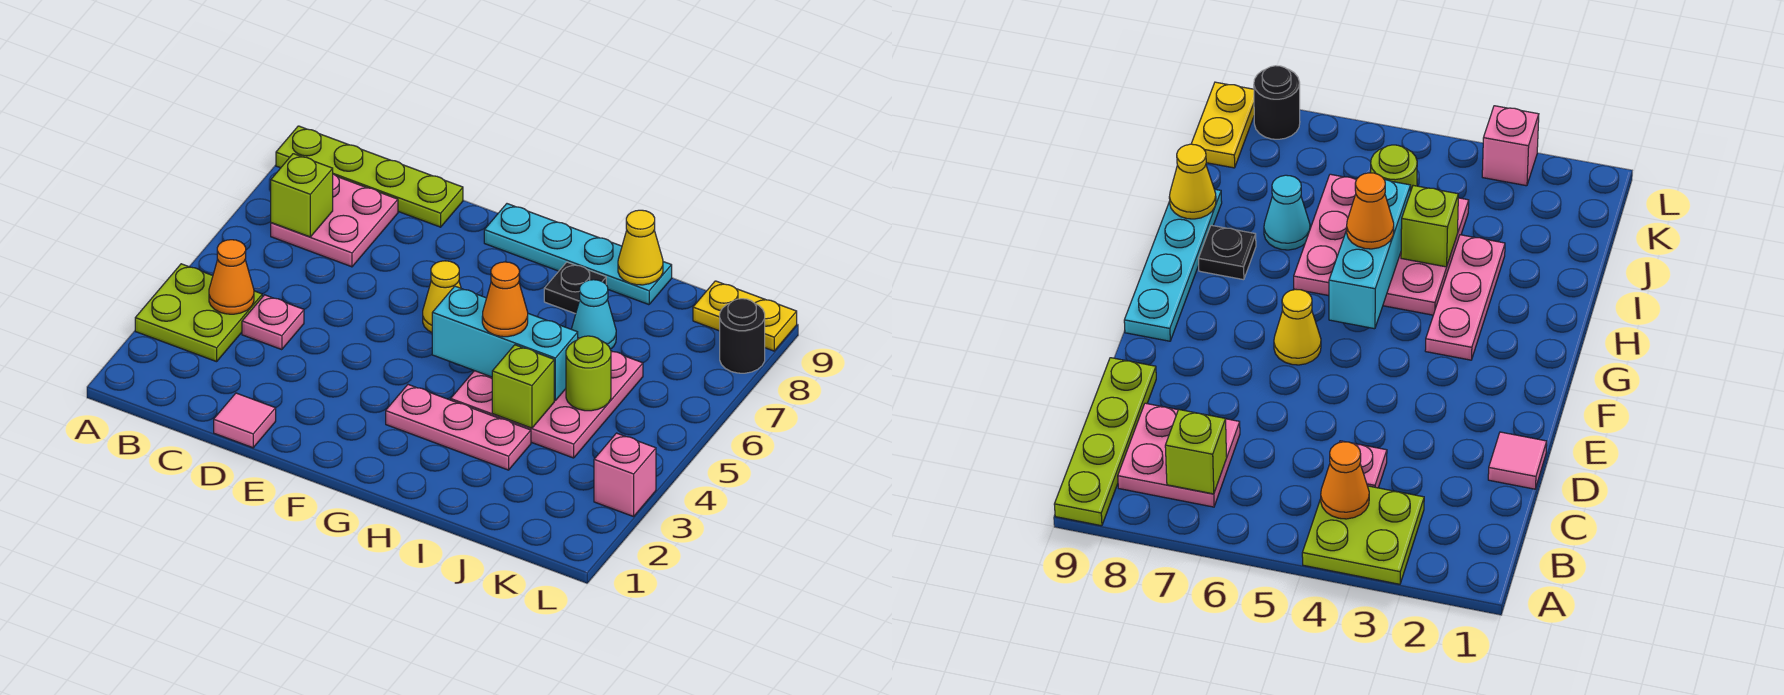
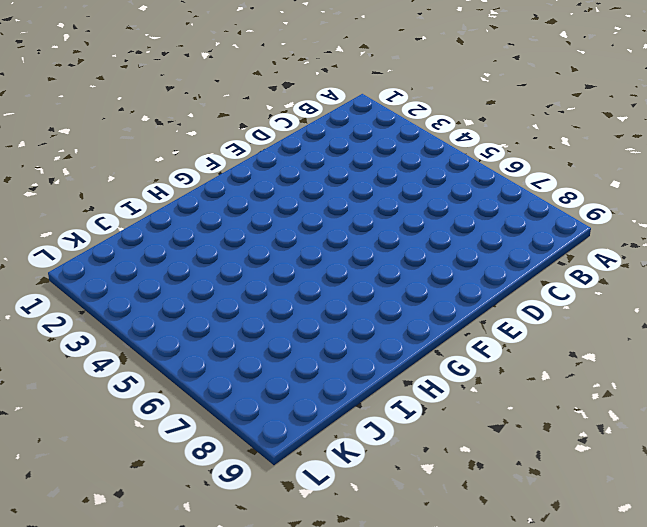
none -> lime 2x2 plate [135,264,262,362]
none -> lime 1x4 plate [276,126,463,227]
none -> pink 2x2 plate [271,174,398,267]

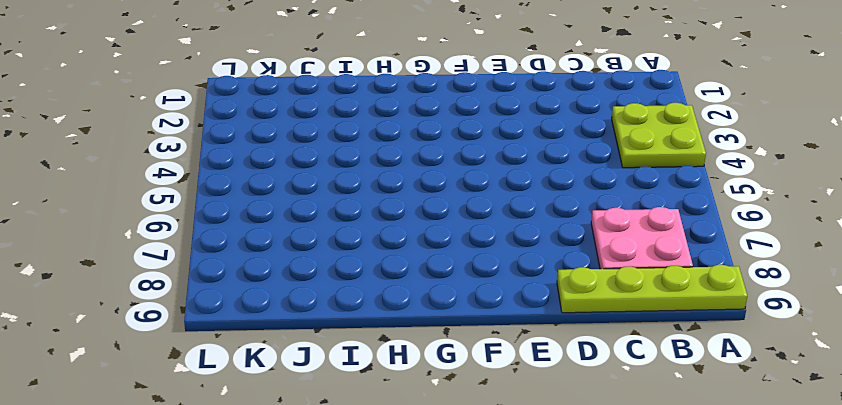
none -> pink 1x1 plate [242,295,304,350]
none -> pink 1x1 tile [214,393,276,448]
none -> yellow 1x1 cone [423,261,461,332]

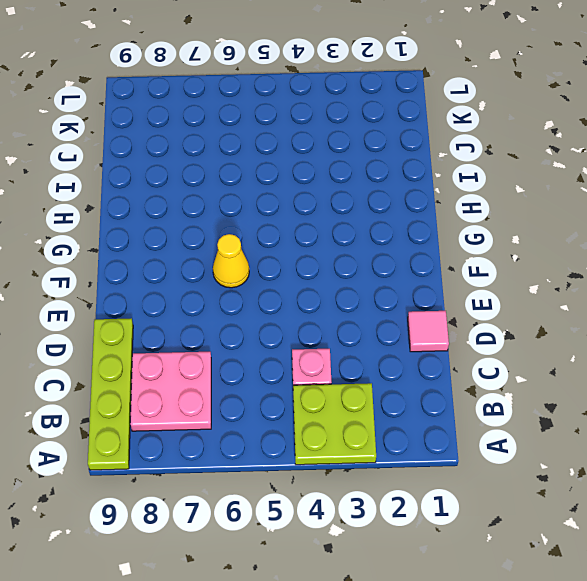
none -> cyan 1x4 plate [484,204,672,305]
none -> pink 1x3 plate [386,385,531,470]
none -> pink 3x3 plate [451,338,643,458]

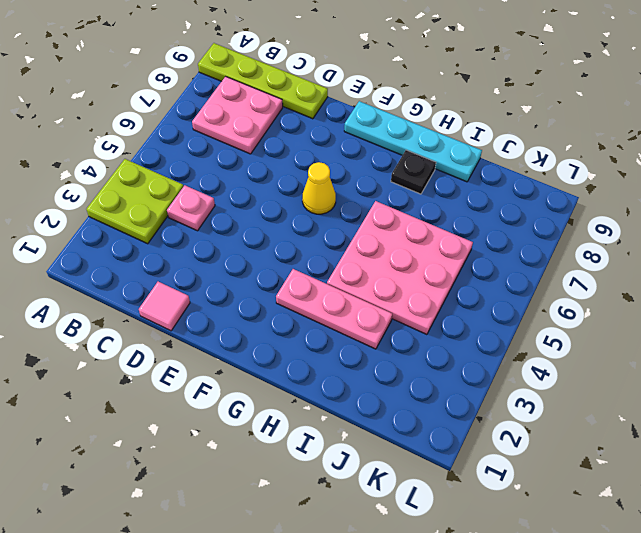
none -> cyan 1x1 cone [571,280,616,349]
none -> yellow 1x2 plate [693,281,797,351]
none -> pink 1x1 brick [594,433,656,517]

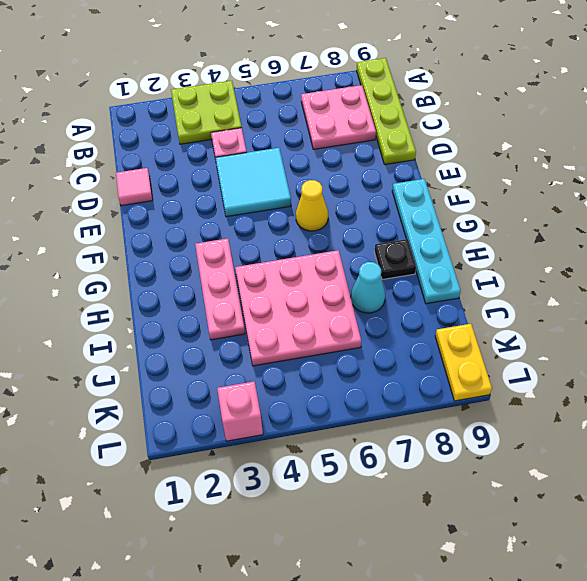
cyan 2x2 tile [215,148,291,217] -> none
none -> black 1x1 round brick [720,299,765,373]
none -> orange 1x1 cone [209,240,254,314]
none -> lime 1x1 brick [271,154,333,237]

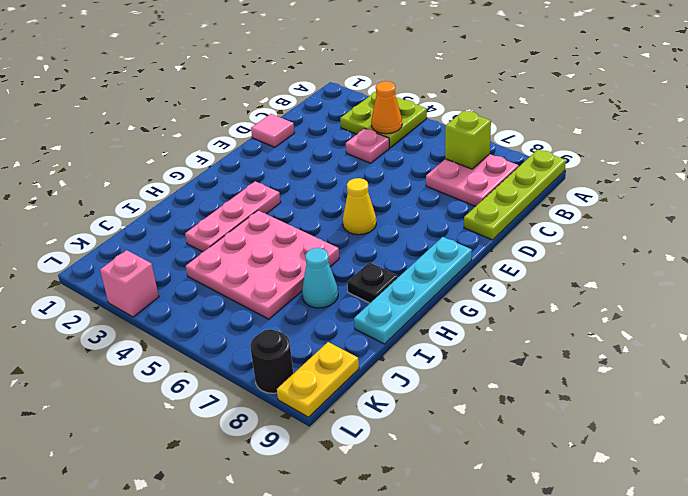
none -> cyan 1x3 brick [432,286,578,400]
none -> lime 1x1 brick [492,345,554,428]
none -> yellow 1x1 cone [618,210,663,285]

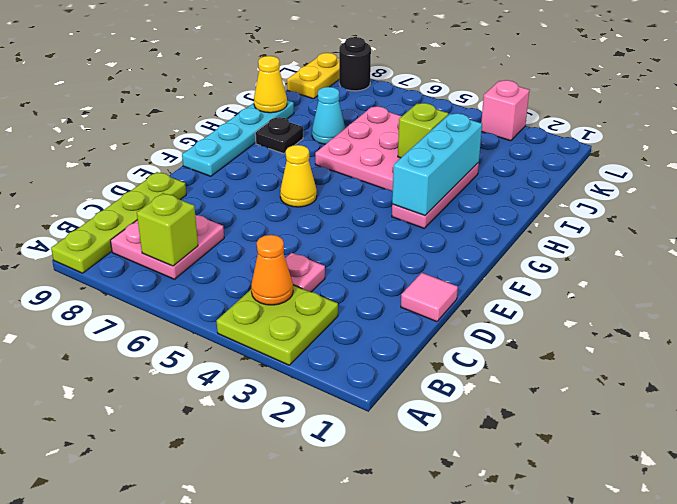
cyan 1x3 brick [392,113,482,215] -> cyan 1x3 brick moved to [432,286,578,400]
none -> lime 1x1 round brick [566,336,611,411]
none -> orange 1x1 cone [482,262,528,337]

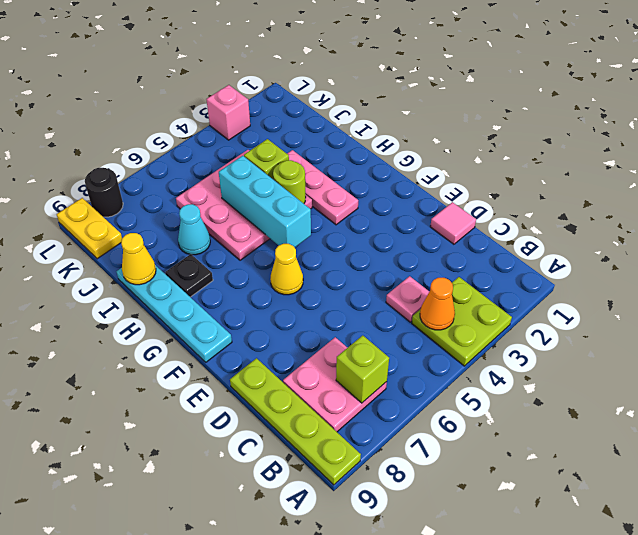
lime 1x1 round brick [273,160,306,204] -> lime 1x1 round brick moved to [566,336,611,411]
none -> orange 1x1 cone [482,262,528,337]

